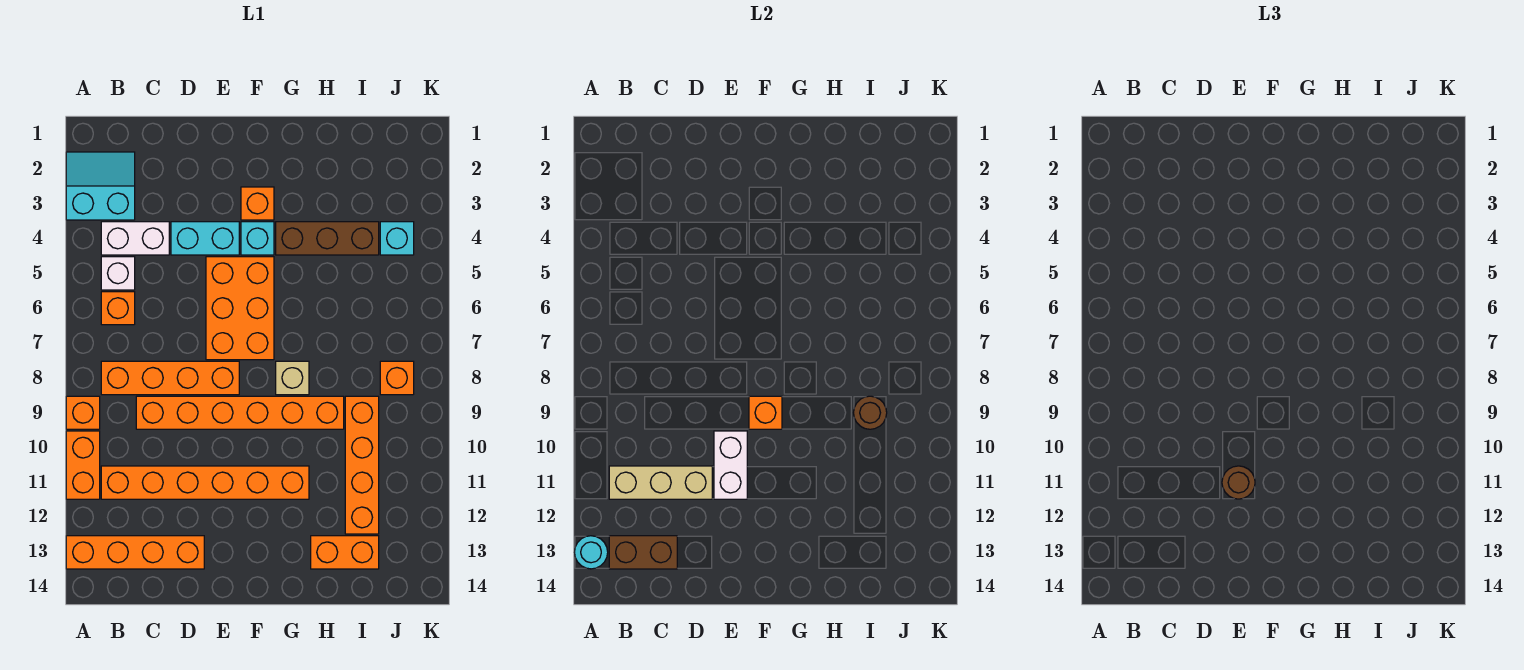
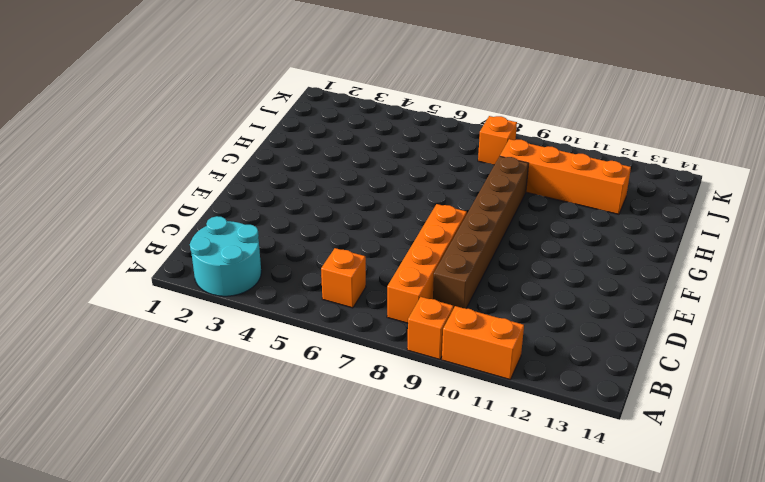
cyan 2x2 round brick [190,216,261,296] -> cyan 2x2 slope [66,152,135,220]
brown 1x6 brick [433,156,529,309] -> orange 1x6 brick [136,396,344,429]
none -> orange 1x4 brick [66,536,204,569]
none -> white 1x2 brick [101,222,169,255]
none -> white 1x1 brick [101,257,135,290]

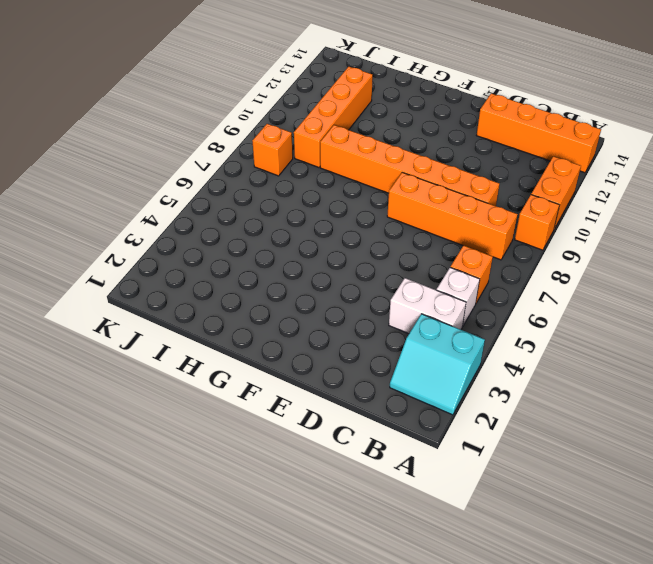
none -> orange 1x6 brick [101,466,309,499]
none -> cyan 1x2 brick [171,222,239,255]
none -> orange 2x3 brick [206,257,274,360]

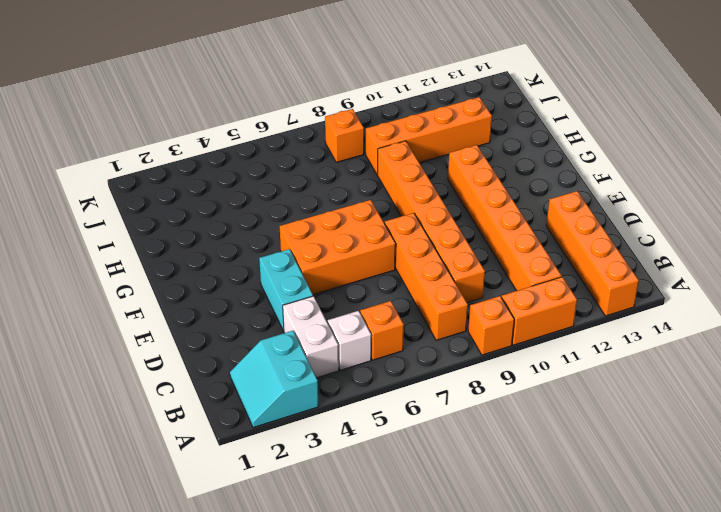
none -> orange 1x1 brick [241,187,274,220]
none -> cyan 1x1 brick [241,222,274,255]
none -> brown 1x3 brick [276,222,379,255]

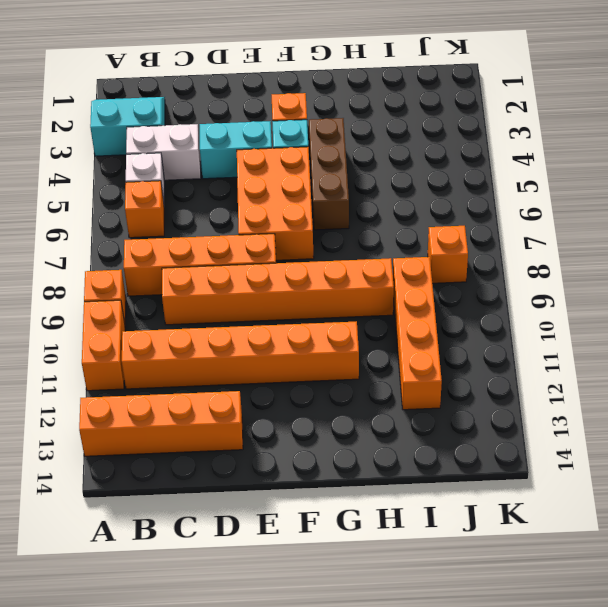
brown 1x3 brick [309,118,349,230] -> brown 1x3 brick turned to [276,222,379,255]
none -> tan 1x1 brick [276,361,309,395]
none -> orange 1x2 brick [311,536,379,569]
none -> cyan 1x1 brick [380,222,414,255]

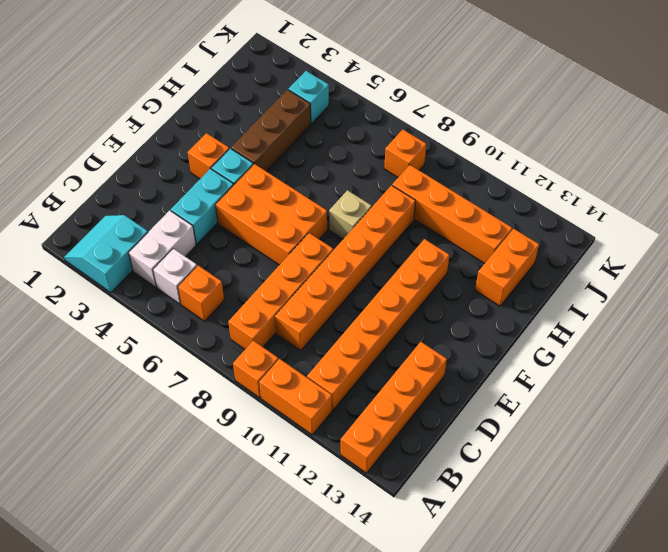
none -> cyan 1x1 round brick [574,536,608,569]
none -> tan 1x3 brick [609,466,712,499]
none -> brown 1x2 brick [609,536,677,569]

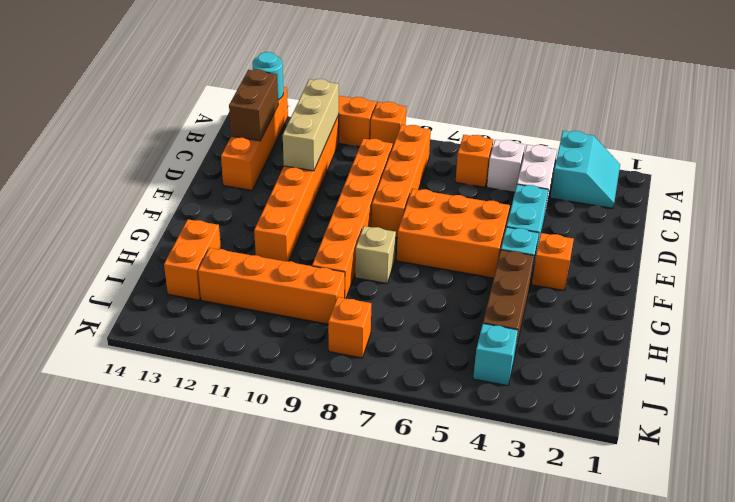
none -> white 1x2 brick [714,431,747,499]
none -> orange 1x1 brick [749,396,782,429]
none -> brown 1x1 round brick [854,396,887,429]

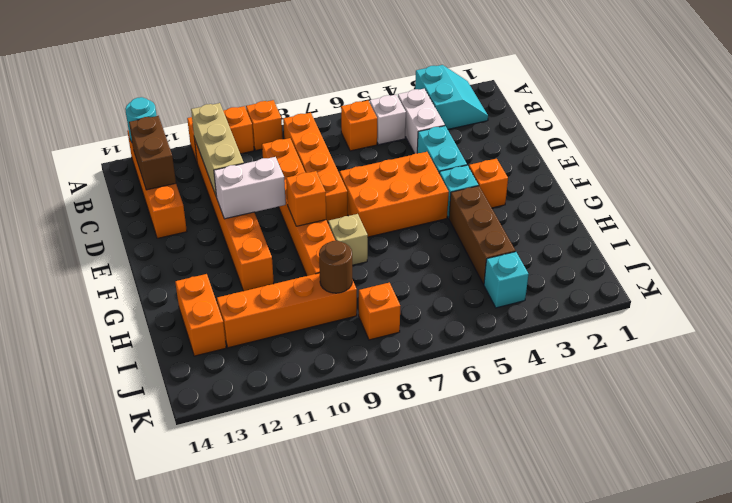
none -> brown 1x1 round brick [1222,466,1255,499]

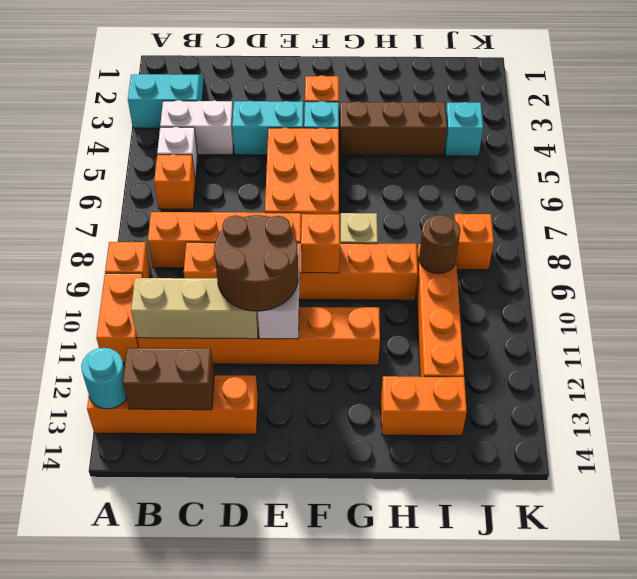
brown 2x2 round brick [214,215,298,311] -> brown 1x1 round brick [1222,466,1255,499]

